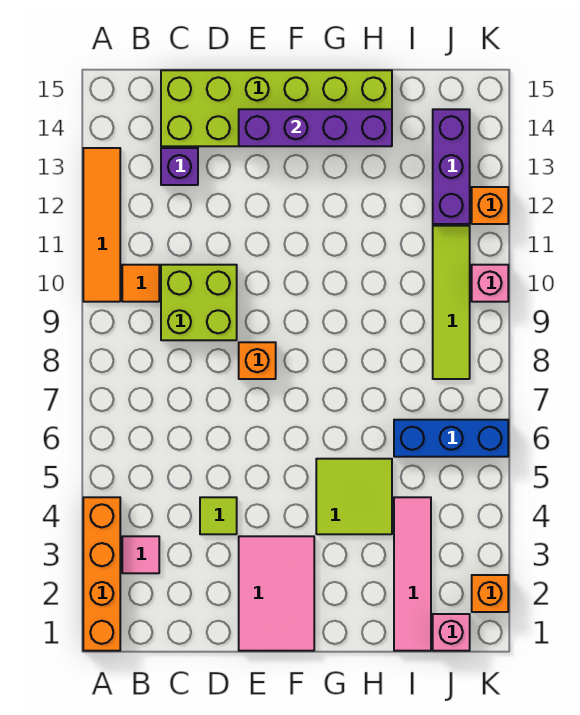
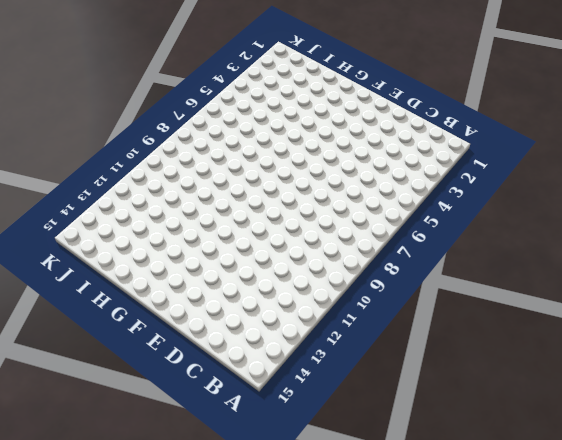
none -> orange 1x4 brick [83,497,120,651]
none -> orange 1x4 tile [83,148,120,302]
none -> pink 1x1 tile [122,536,159,573]

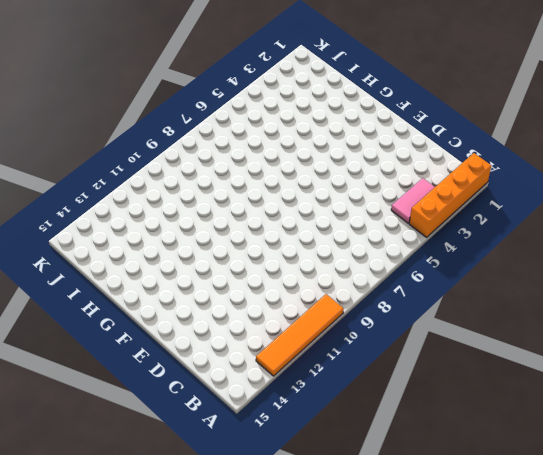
pink 1x2 tile [391,178,435,223] -> pink 1x1 tile [122,536,159,573]
none -> orange 1x1 tile [122,265,159,302]
none -> lime 2x2 brick [161,265,237,340]
none -> purple 1x1 brick [161,148,198,185]

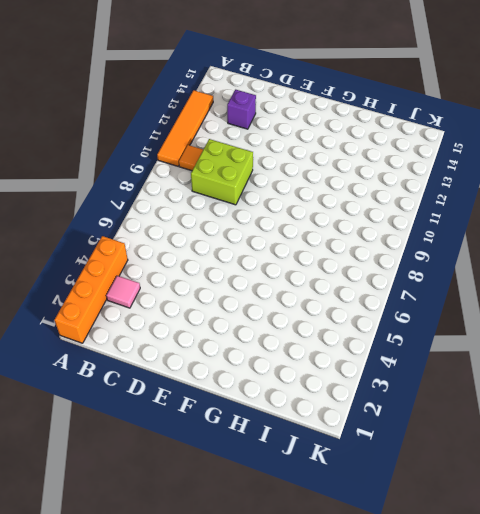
none -> lime 2x6 brick [161,70,392,146]
none -> lime 1x1 tile [200,497,237,534]
none -> pink 2x3 tile [239,536,314,651]

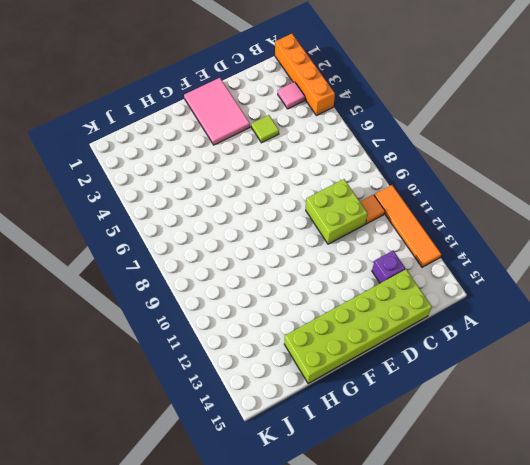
none -> orange 1x1 brick [239,342,276,379]
none -> lime 2x2 tile [316,459,392,534]
none -> pink 1x4 tile [394,497,431,651]

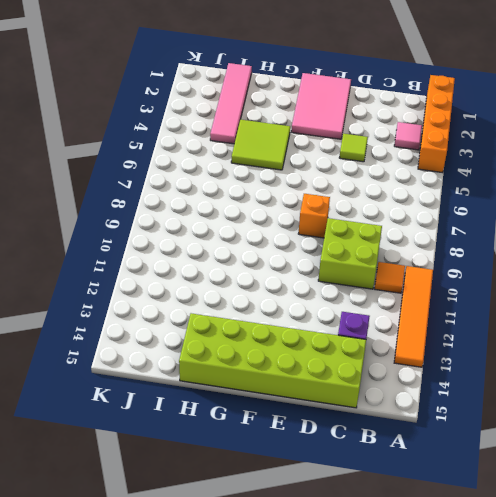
none -> blue 1x3 brick [394,420,508,457]
none -> pink 1x1 brick [433,614,470,651]
none -> lime 1x4 tile [433,226,470,379]

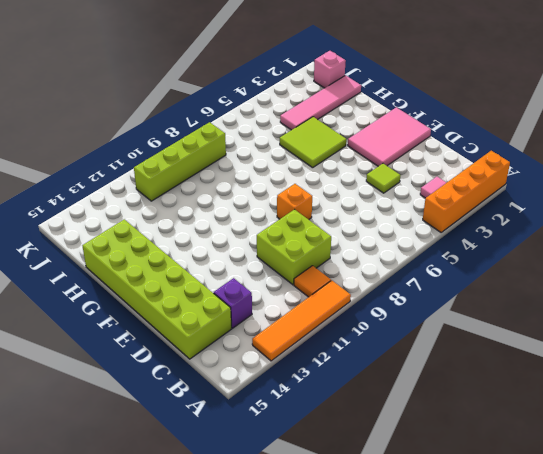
lime 1x4 brick [134,122,226,201] -> lime 1x4 tile [433,226,470,379]
none -> blue 1x3 brick [394,420,508,457]
none -> purple 1x3 brick [433,109,470,224]
none -> orange 1x1 brick [472,575,508,612]

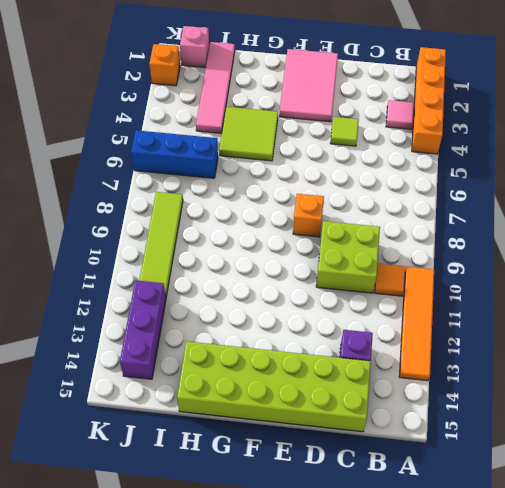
none -> pink 1x1 brick [472,265,508,302]
none -> orange 1x1 brick [472,187,508,224]
none -> purple 1x4 brick [239,109,392,146]

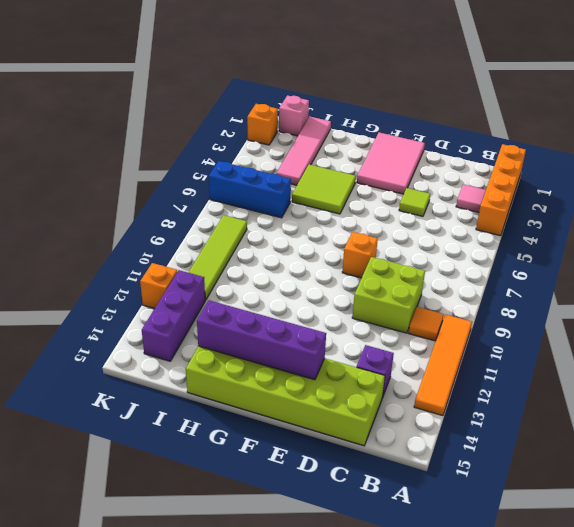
none -> pink 1x1 brick [472,265,508,302]

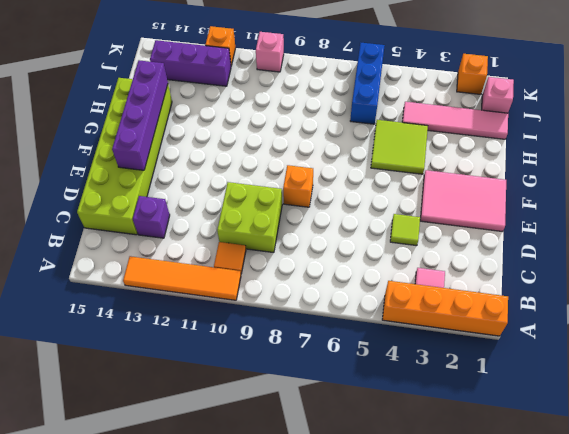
none -> lime 1x4 tile [433,226,470,379]

